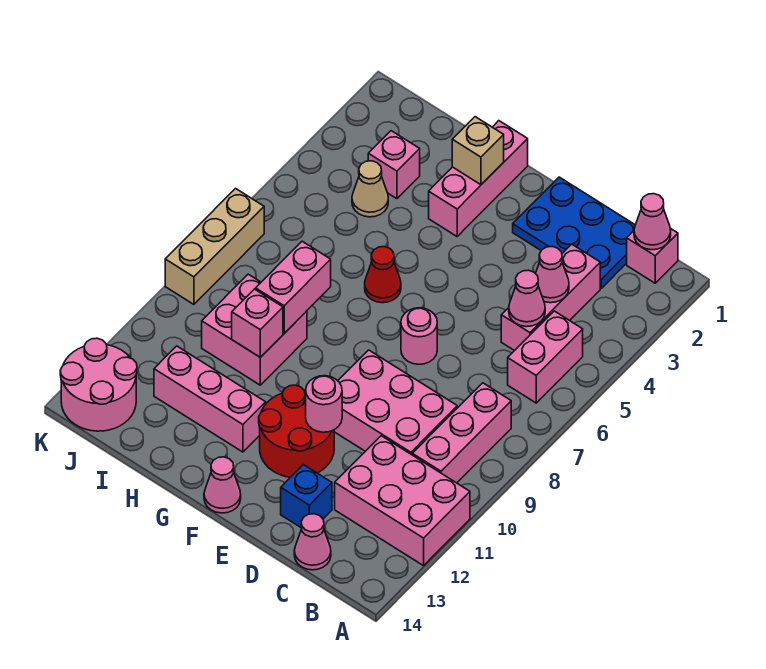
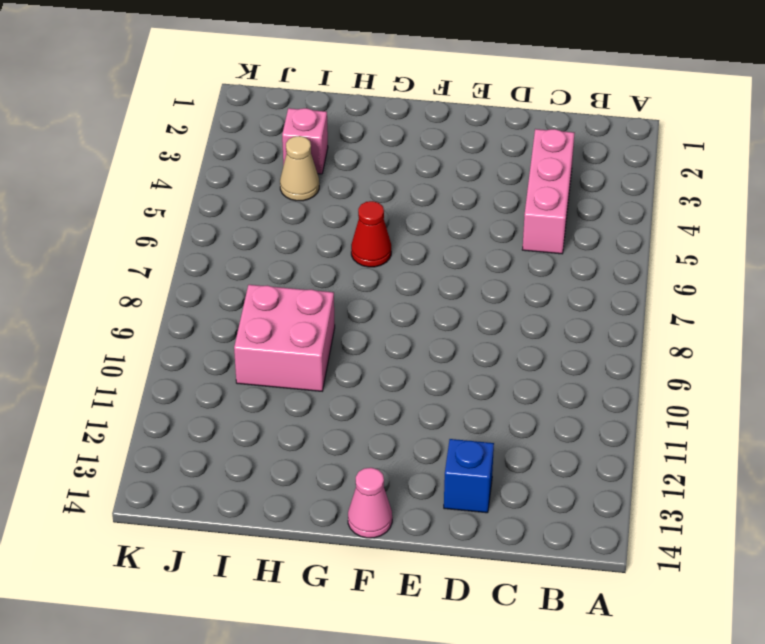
none -> pink 2x3 brick [335,436,470,566]
none -> pink 1x1 brick [627,228,678,283]
none -> pink 1x2 brick [508,311,583,403]

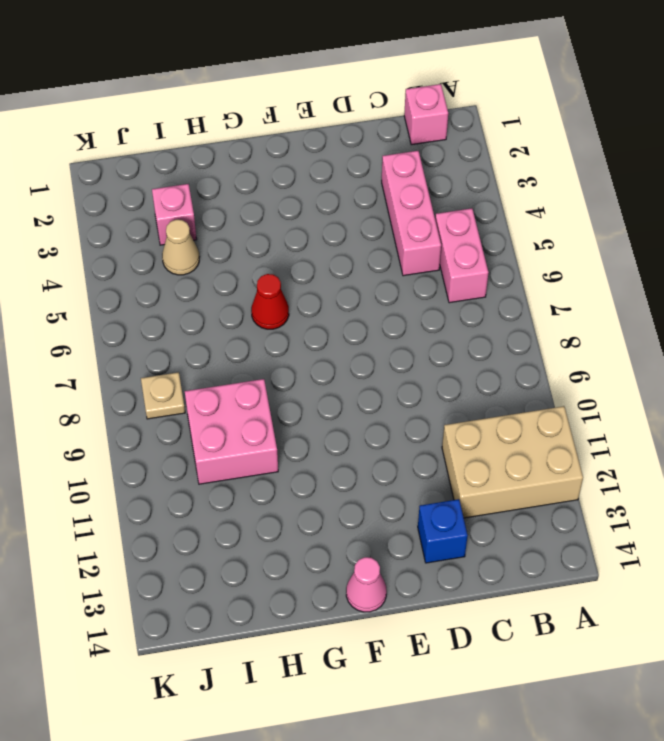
tan 2x3 brick [442,406,583,518] -> pink 2x3 brick [335,436,470,566]
tan 1x1 plate [141,372,185,419] -> none
none -> pink 1x3 brick [412,383,511,483]
none -> blue 2x3 plate [513,177,635,288]
none -> pink 2x3 brick [334,350,457,455]

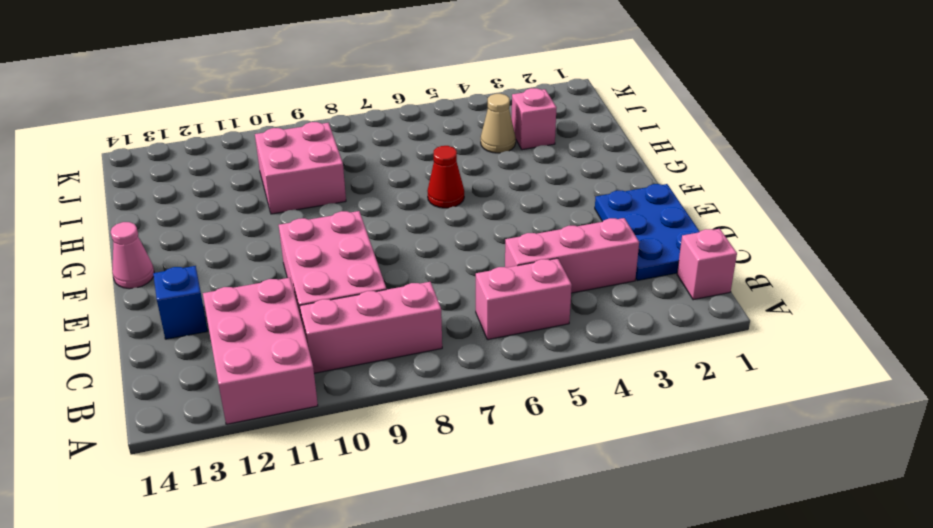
none -> pink 1x1 cone [294,514,331,570]
none -> pink 1x1 round brick [401,308,437,364]
none -> red 2x2 round brick [259,385,334,477]

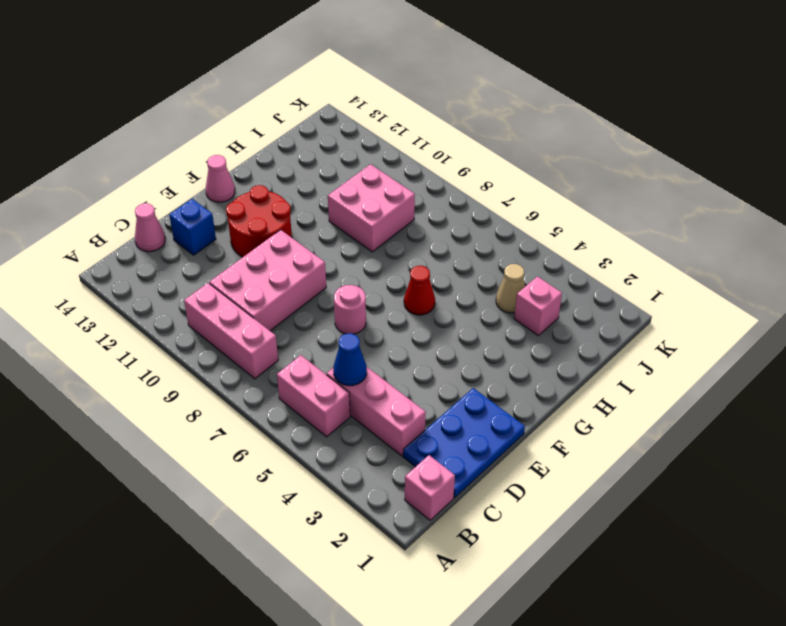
blue 1x1 cone [333,333,367,386] -> pink 1x1 cone [509,270,545,327]
none -> pink 2x3 brick [335,436,470,566]
none -> pink 1x3 brick [429,121,528,236]
none -> pink 1x3 brick [154,346,266,452]

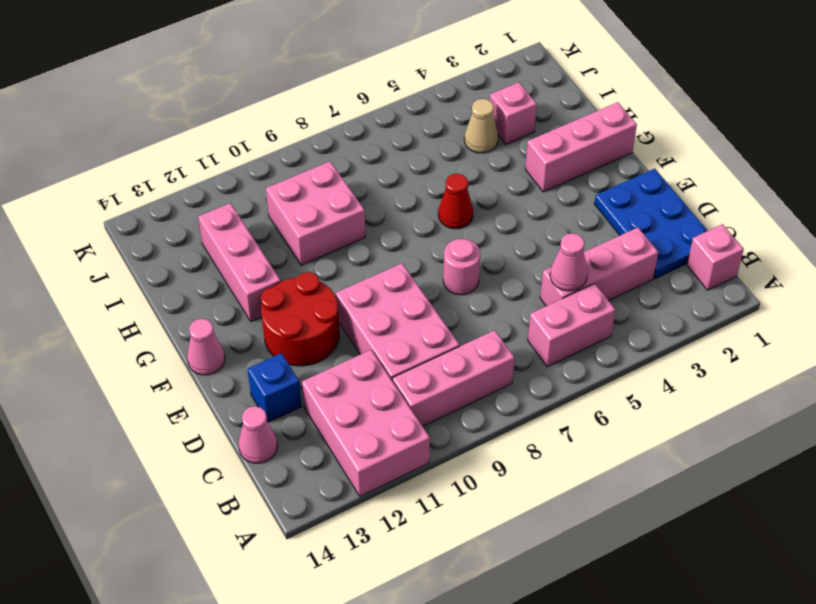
none -> pink 2x2 round brick [60,338,137,431]
none -> tan 1x3 brick [165,189,264,304]
none -> pink 1x1 cone [634,194,671,250]

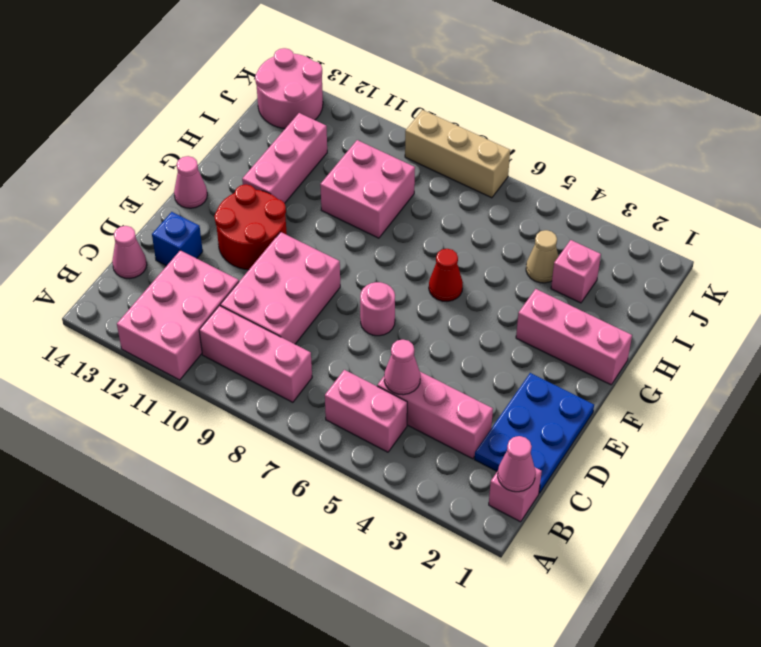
none -> pink 1x1 cone [535,247,569,303]
none -> pink 1x1 round brick [306,376,342,432]
none -> tan 1x1 brick [452,117,504,185]

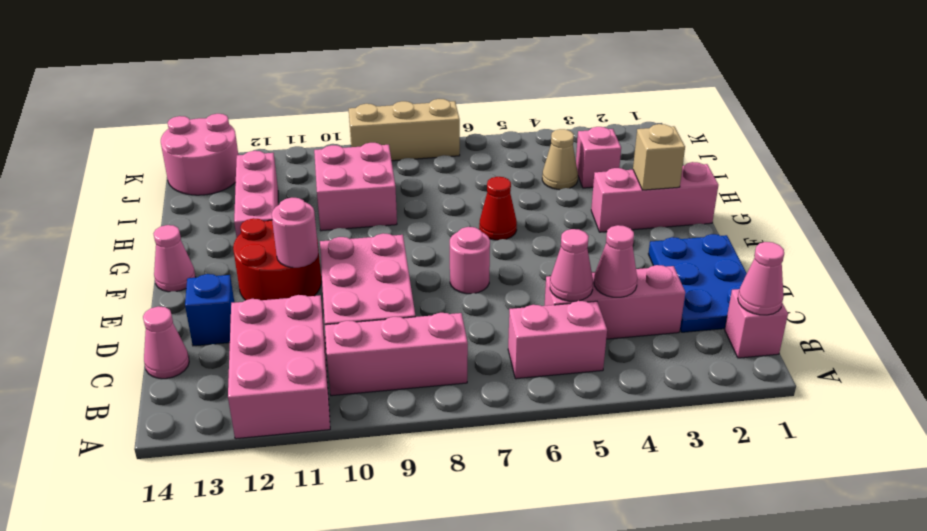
none -> pink 1x2 brick [256,241,331,333]
none -> pink 1x1 brick [232,289,283,357]

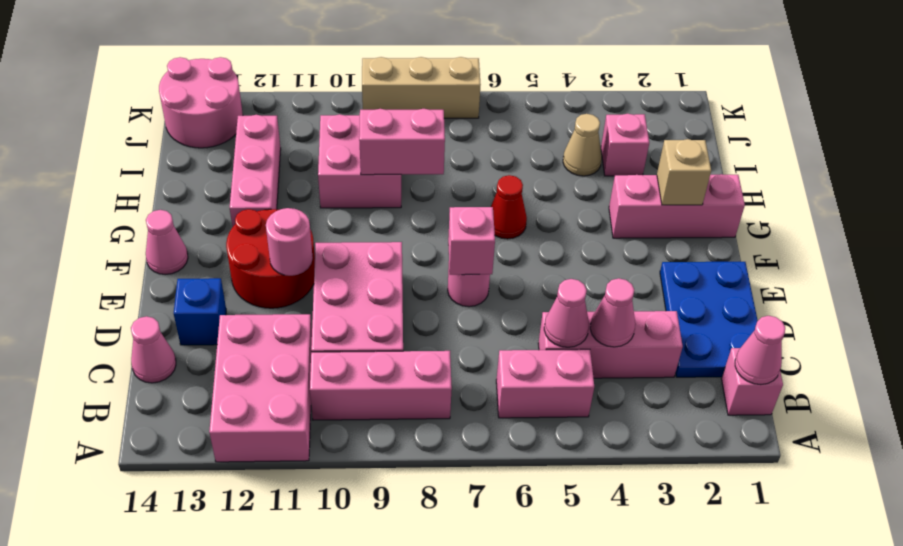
pink 1x1 brick [448,207,495,275] -> pink 1x1 brick moved to [232,289,283,357]

